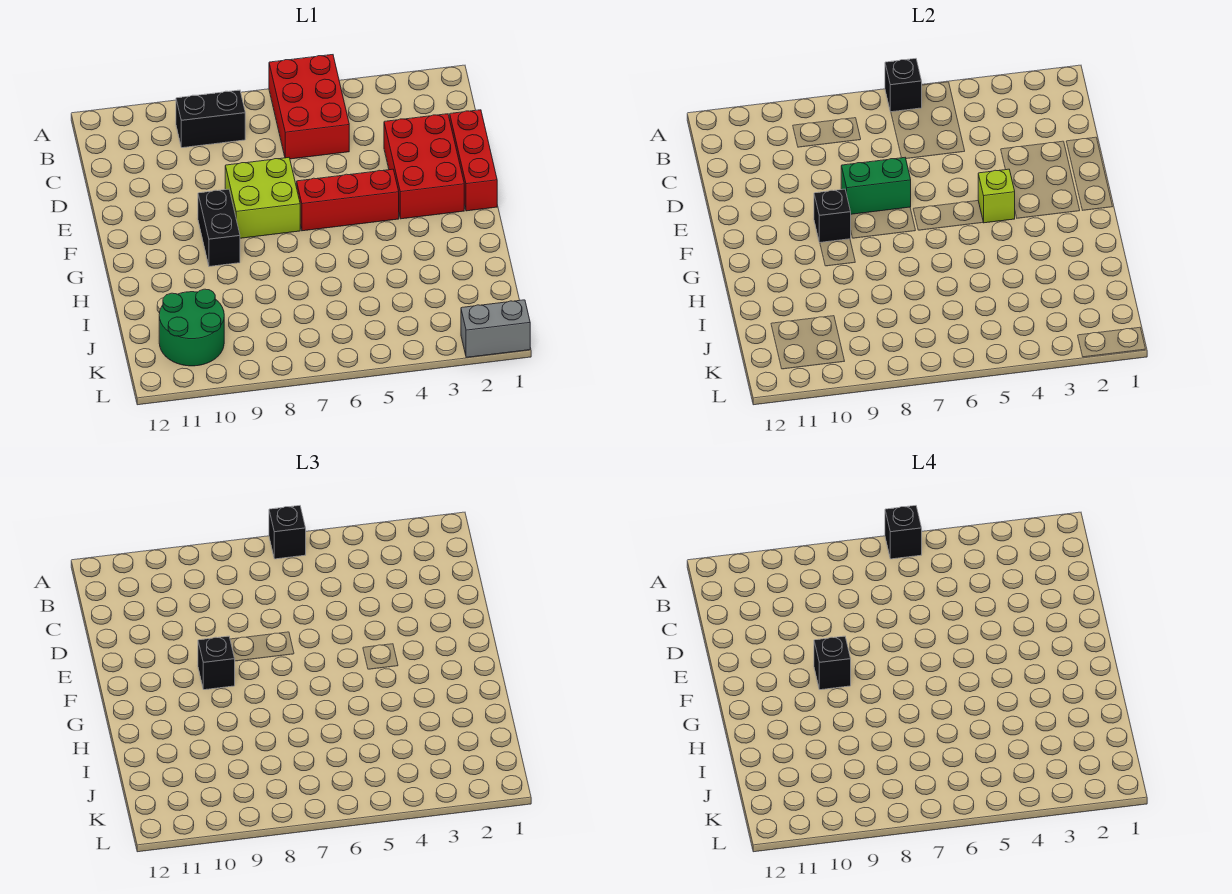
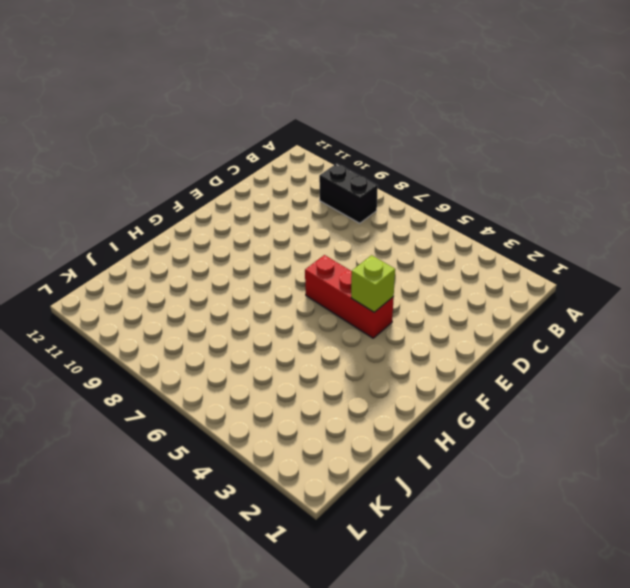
none -> red 2x3 brick [269,55,349,159]
none -> red 1x3 brick [450,110,497,211]
none -> red 2x3 brick [384,114,464,219]

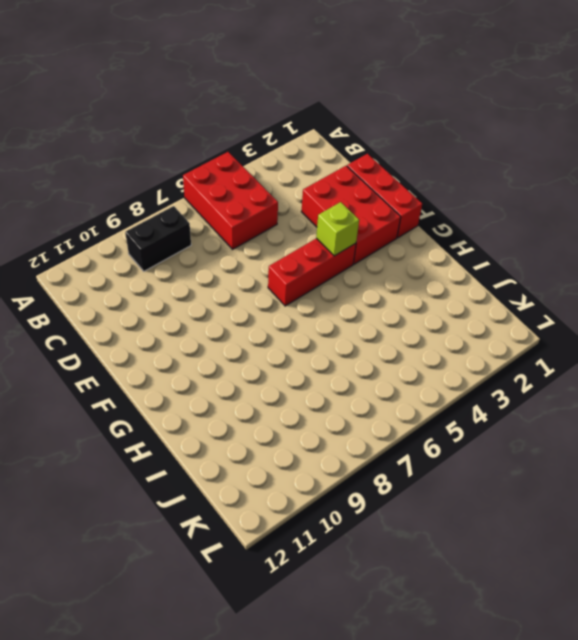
none -> lime 2x2 brick [225,158,300,238]
none -> black 1x2 brick [198,189,240,267]
none -> green 2x2 round brick [159,289,224,366]

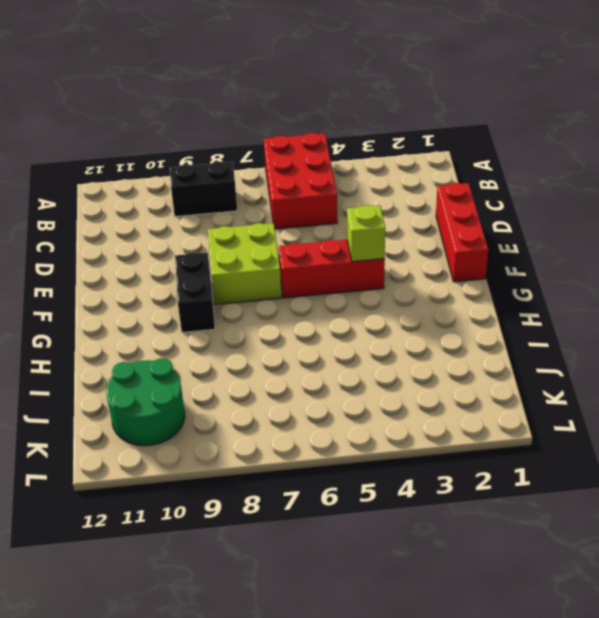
none -> red 2x3 brick [384,114,464,219]
none -> grey 1x2 brick [461,300,530,357]
none -> black 1x1 brick [885,59,922,112]

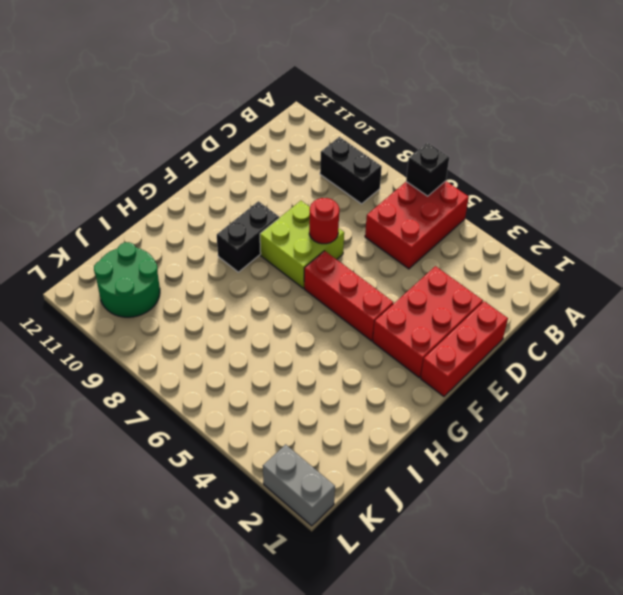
red 1x1 round brick [309,198,339,244] -> green 1x2 brick [841,158,911,214]
none -> lime 1x1 brick [978,169,1015,223]
none -> black 1x1 brick [814,189,851,242]
none -> black 1x1 brick [269,506,306,559]

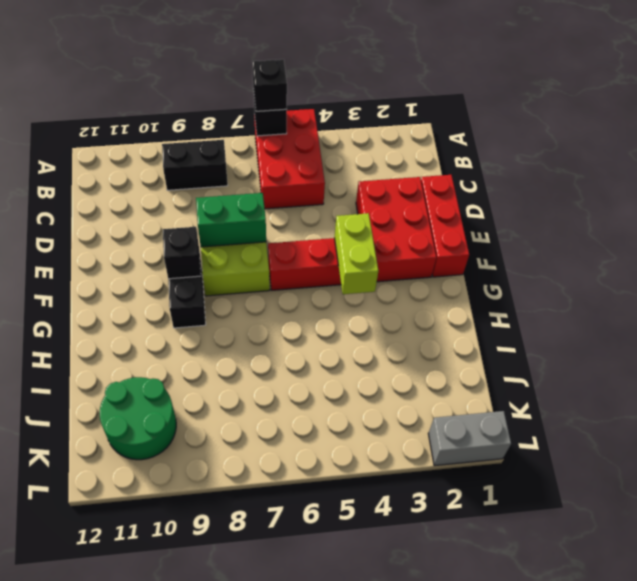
lime 1x2 brick [335,213,378,294] -> lime 1x1 brick [978,169,1015,223]
none -> black 1x1 brick [198,636,235,690]
none -> black 1x1 brick [885,506,922,559]
none -> black 1x1 brick [814,636,851,690]

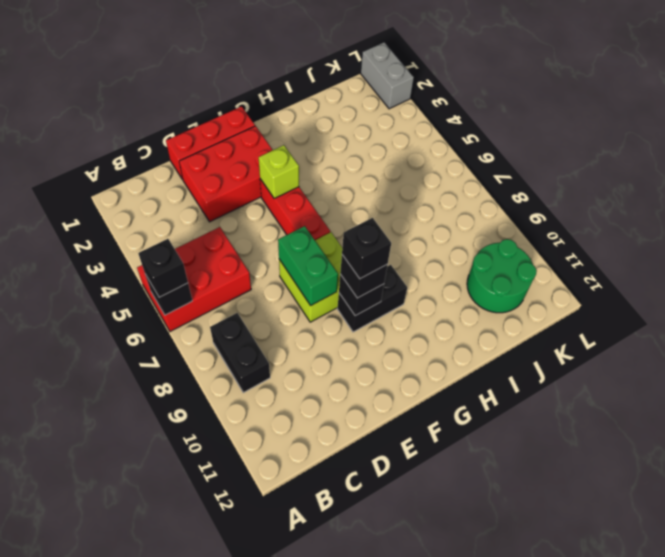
none -> black 1x1 brick [885,506,922,559]

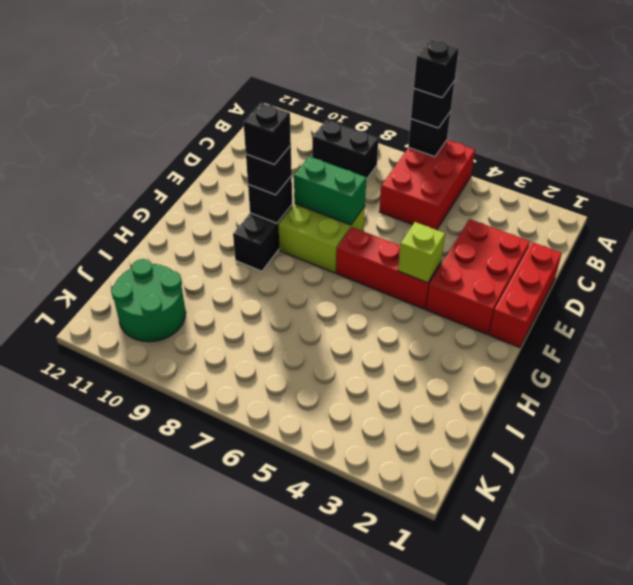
none -> grey 1x2 brick [461,300,530,357]

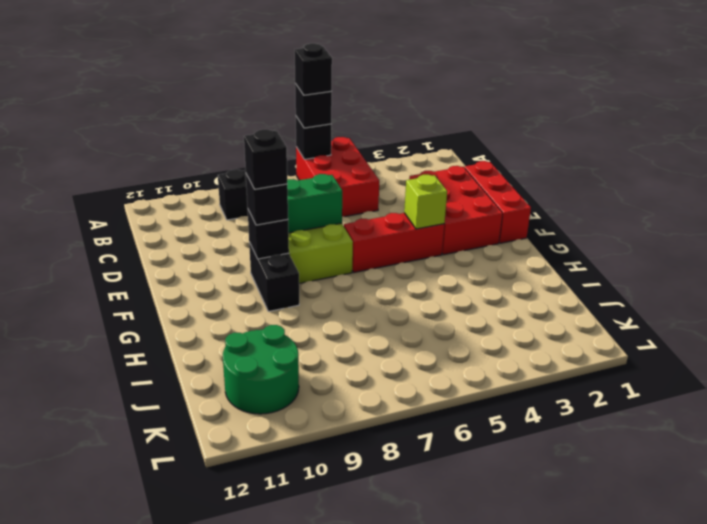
none -> grey 1x2 brick [461,300,530,357]

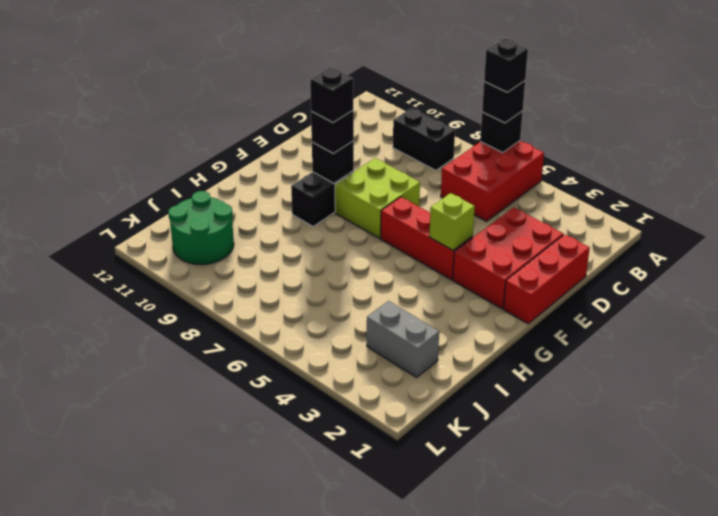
grey 1x2 brick [367,301,439,377] -> grey 1x2 brick moved to [461,300,530,357]
none -> green 1x2 brick [841,158,911,214]

